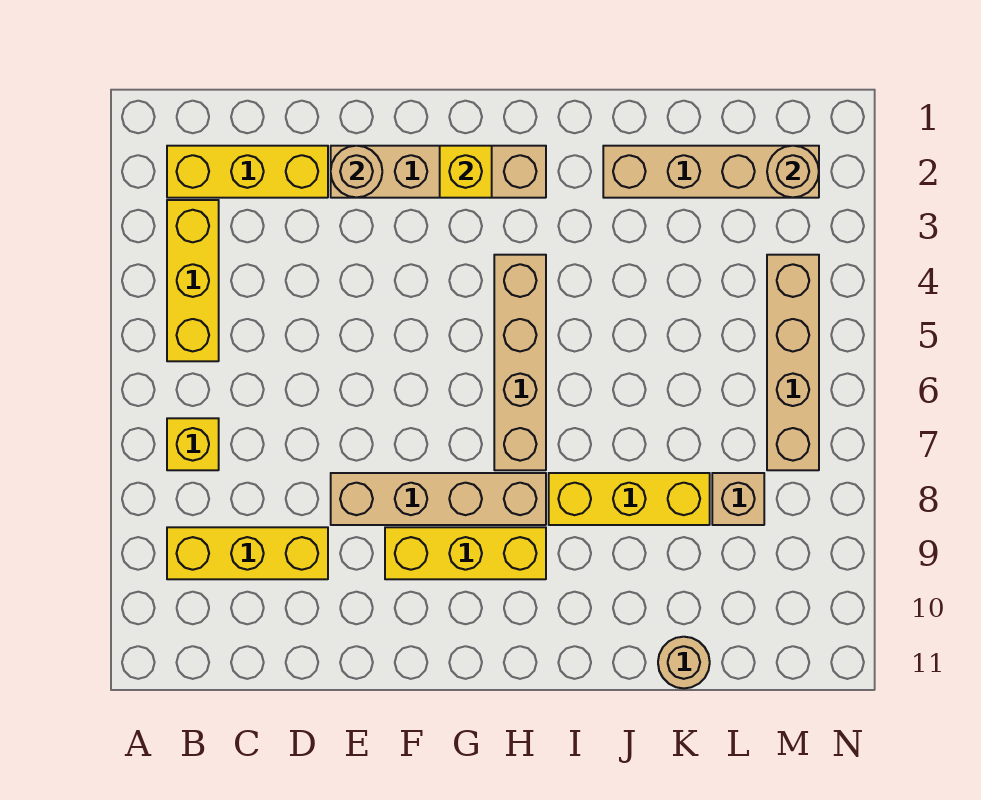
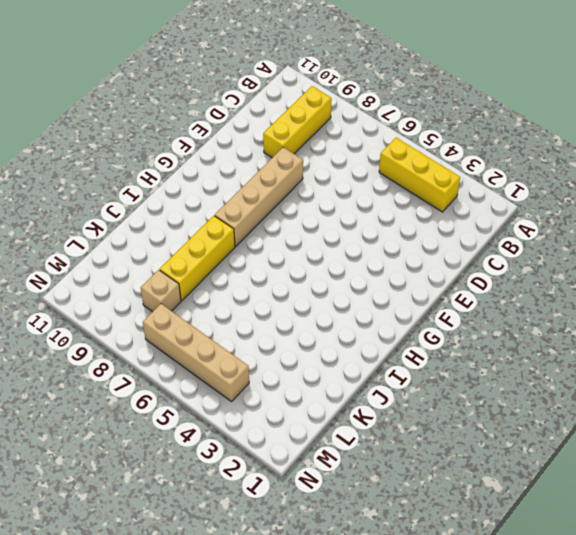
none -> yellow 1x3 brick [167,146,328,198]
none -> yellow 1x1 brick [167,418,219,470]
none -> tan 1x4 brick [331,146,546,198]

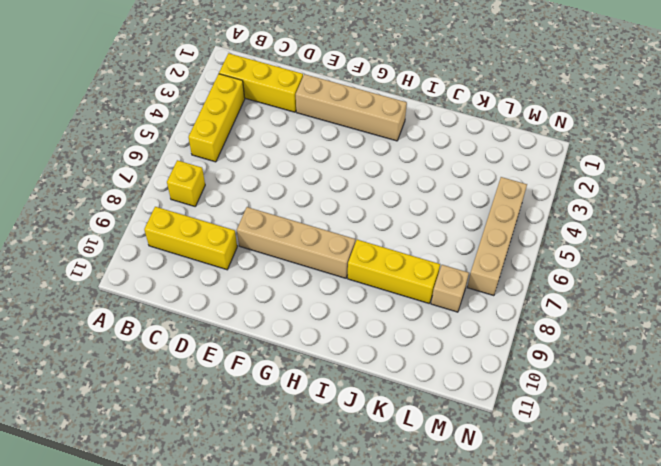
none -> yellow 1x3 brick [385,527,546,579]
none -> tan 1x4 brick [494,255,546,470]
none -> tan 1x4 brick [603,146,819,198]

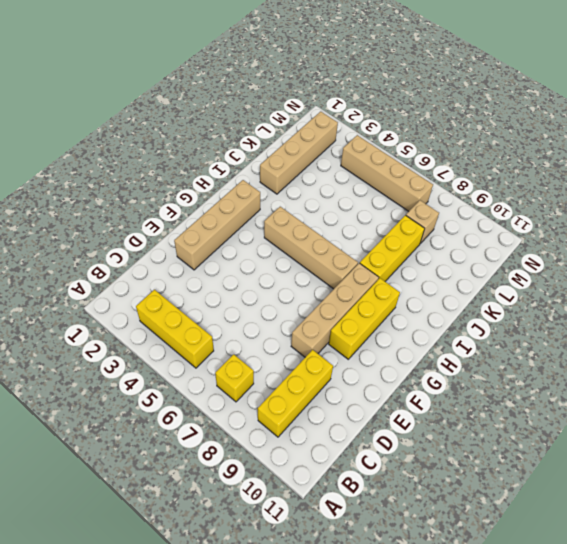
none -> yellow 1x3 brick [167,146,328,198]
none -> tan 1x1 round brick [658,637,710,688]
none -> tan 1x1 round brick [331,146,382,198]

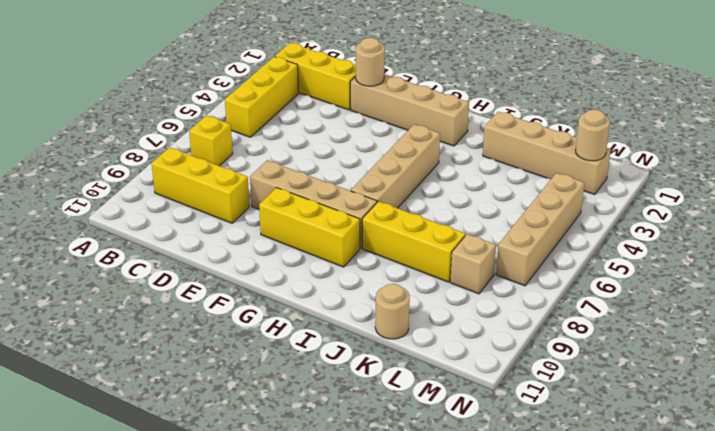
none -> yellow 1x1 brick [440,146,492,198]

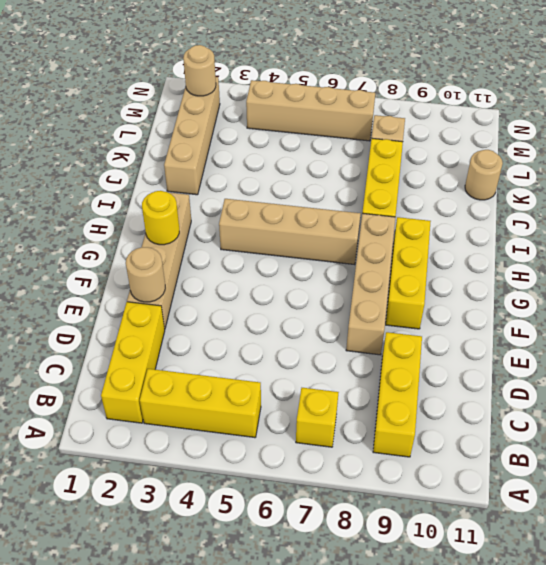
yellow 1x1 round brick [142,191,179,245] -> yellow 1x1 brick [440,146,492,198]

